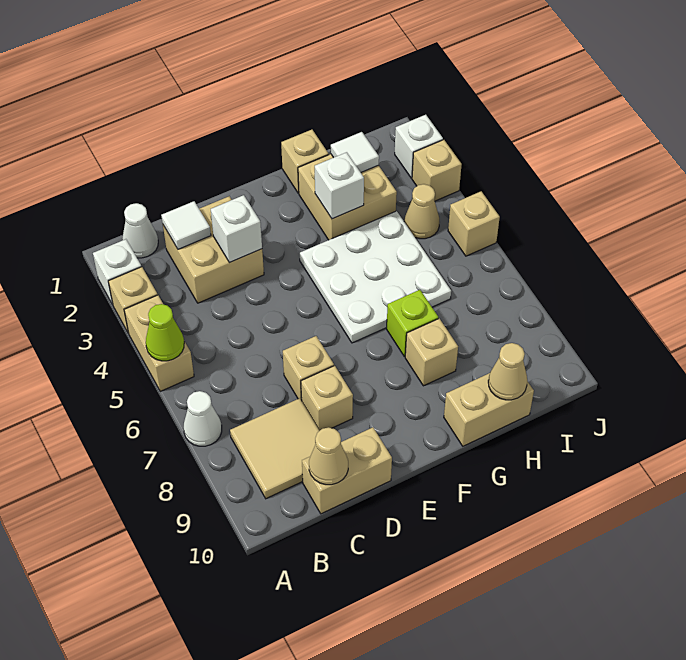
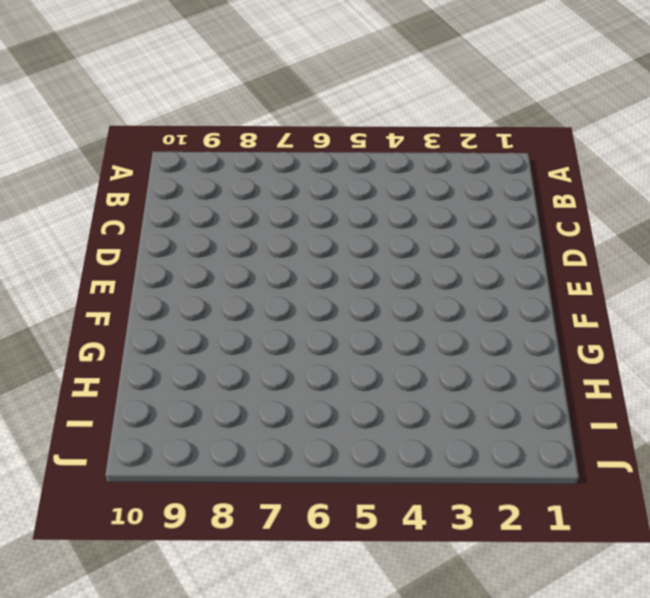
none -> white 1x1 brick [93,239,141,305]
none -> tan 1x1 brick [108,267,158,333]
none -> tan 1x2 brick [124,295,194,391]

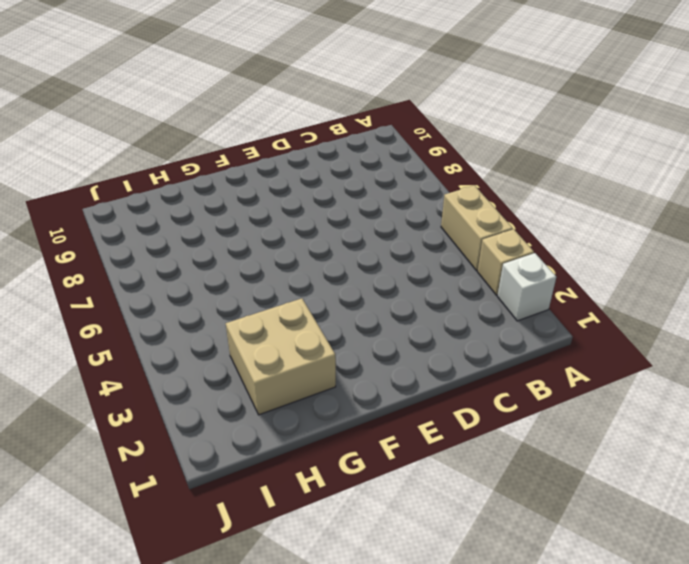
none -> white 1x1 cone [183,391,222,446]
none -> white 1x1 cone [122,203,158,258]
none -> tan 2x2 tile [230,398,319,499]

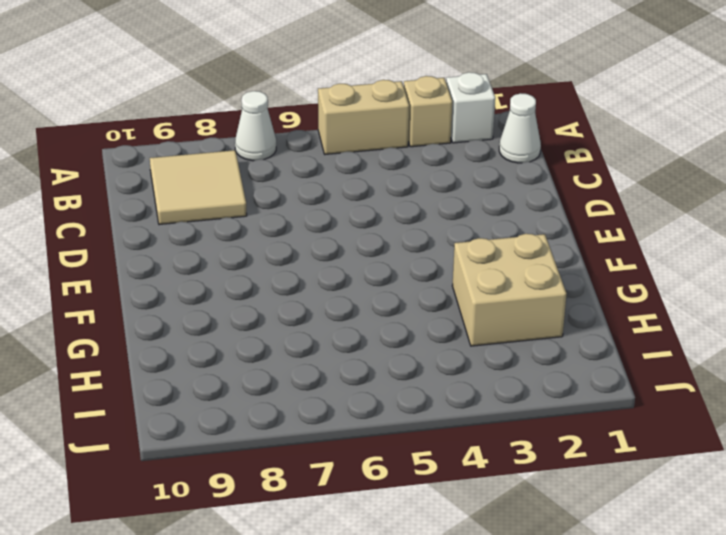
none -> tan 2x2 brick [163,196,264,303]
none -> tan 1x2 brick [302,427,392,514]
none -> tan 1x1 brick [283,336,334,401]

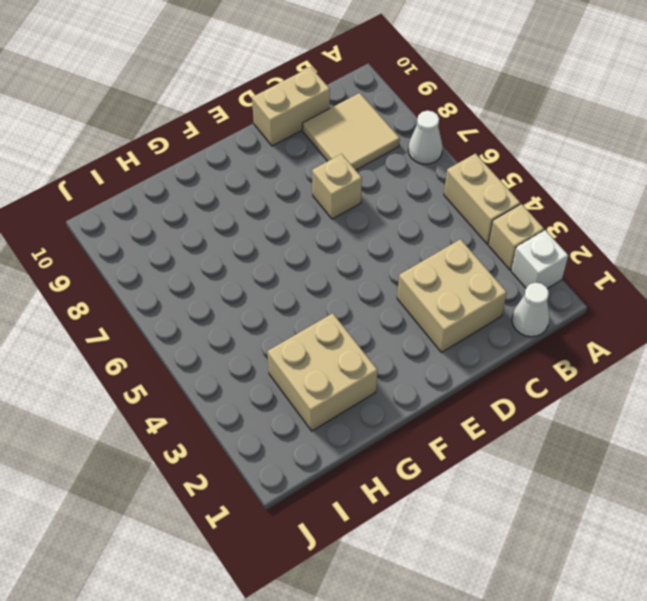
none -> tan 1x1 brick [301,366,353,431]
none -> white 3x3 plate [300,211,451,343]
none -> tan 1x1 brick [281,130,329,193]

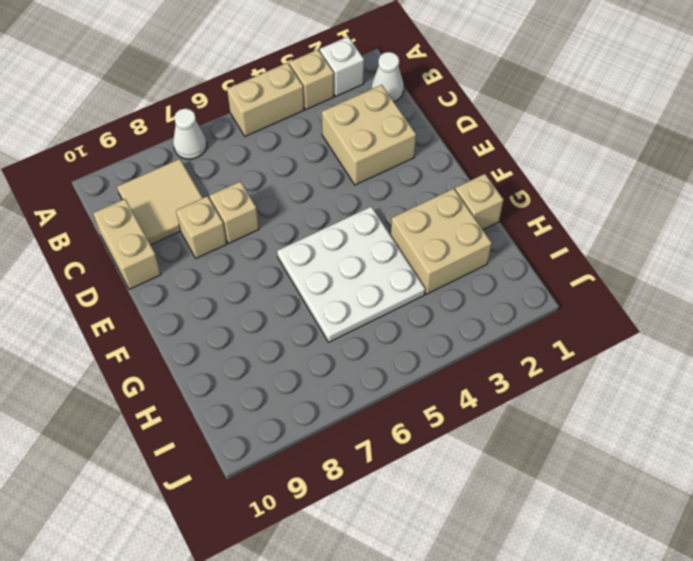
none -> lime 1x1 brick [387,290,438,356]
none -> tan 1x1 brick [405,319,458,386]
none -> tan 1x2 brick [444,373,534,446]

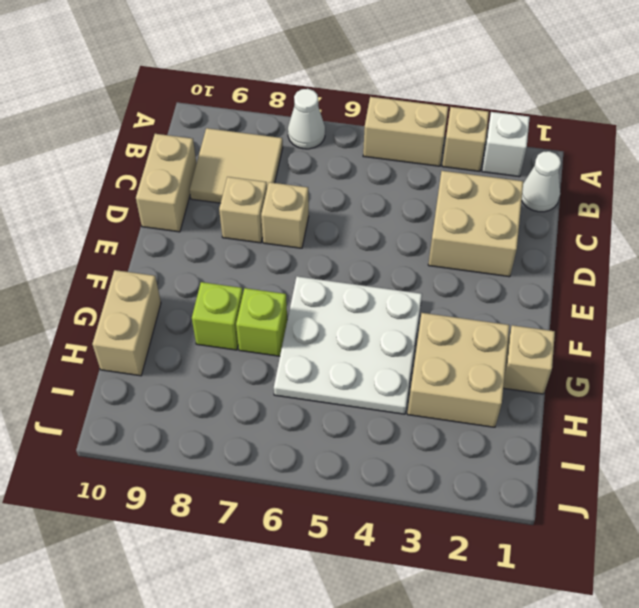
lime 1x1 brick [192,282,243,350] -> tan 1x1 brick [405,319,458,386]
none -> tan 1x1 cone [404,184,439,239]
none -> white 1x1 brick [395,115,443,178]
none -> tan 1x1 brick [412,140,462,201]

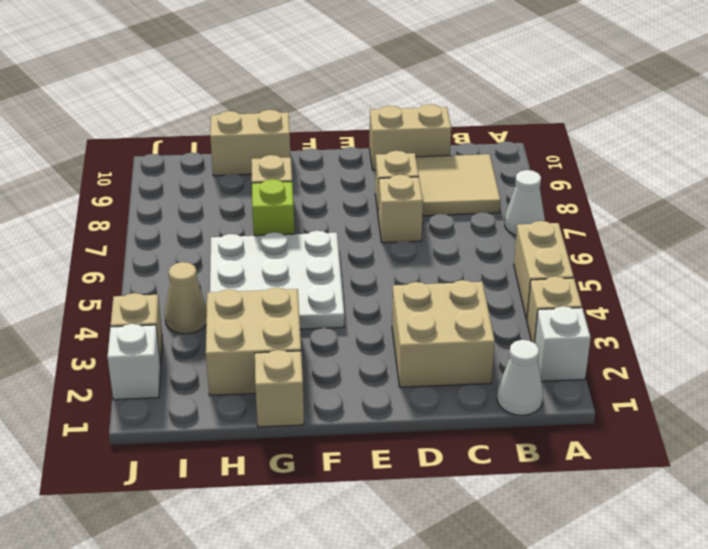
none -> tan 1x1 brick [448,191,500,256]
none -> lime 1x1 cone [146,304,184,361]
none -> white 1x1 tile [161,201,211,249]

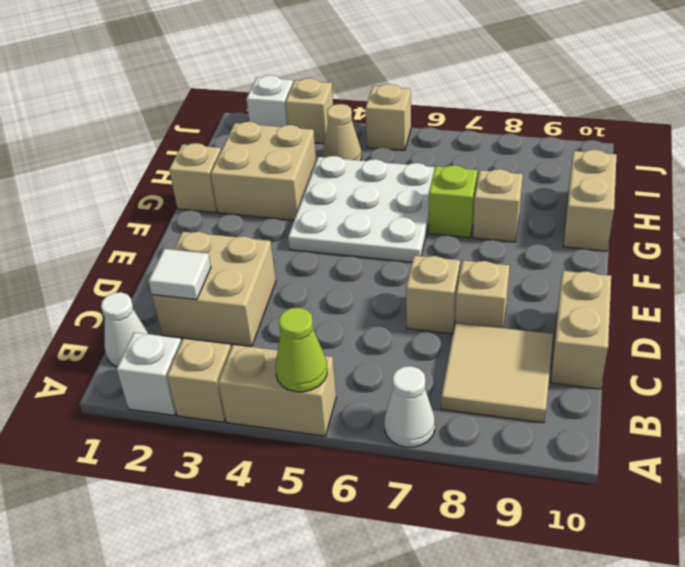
none -> tan 1x1 cone [309,427,348,485]
none -> white 1x1 brick [211,195,262,263]
none -> white 1x1 brick [315,152,364,219]

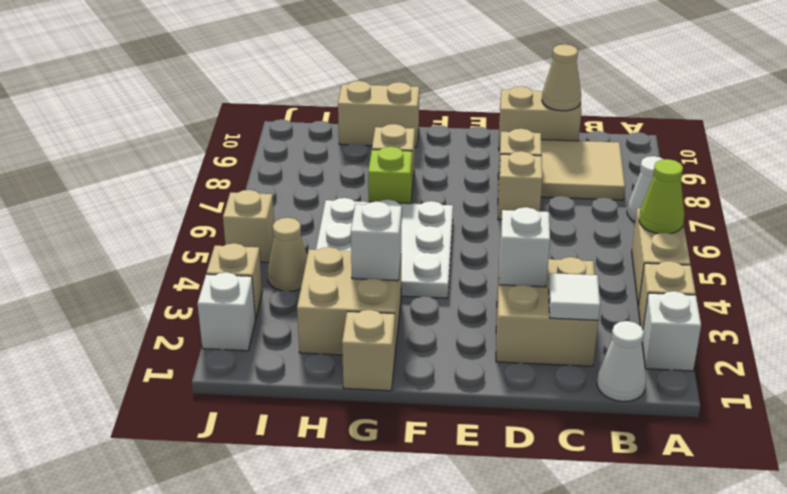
none -> white 1x1 tile [331,132,379,172]
none -> tan 1x1 cone [488,343,527,400]

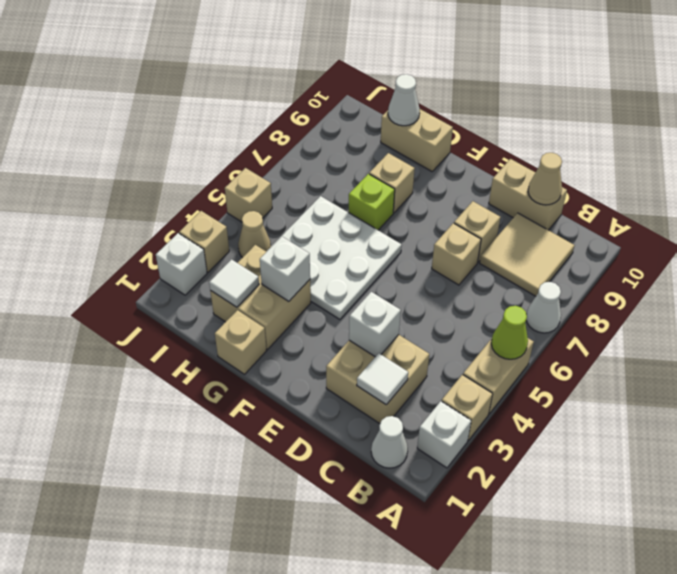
white 1x1 cone [388,74,420,126] -> tan 1x1 cone [488,343,527,400]

